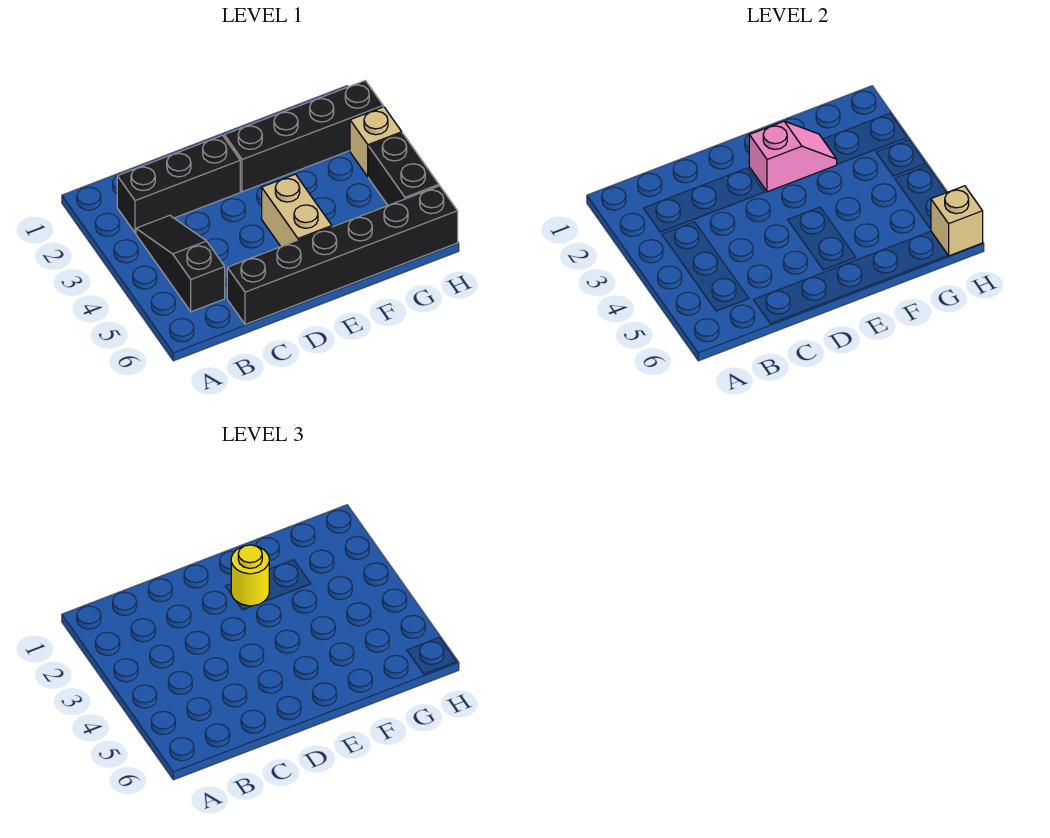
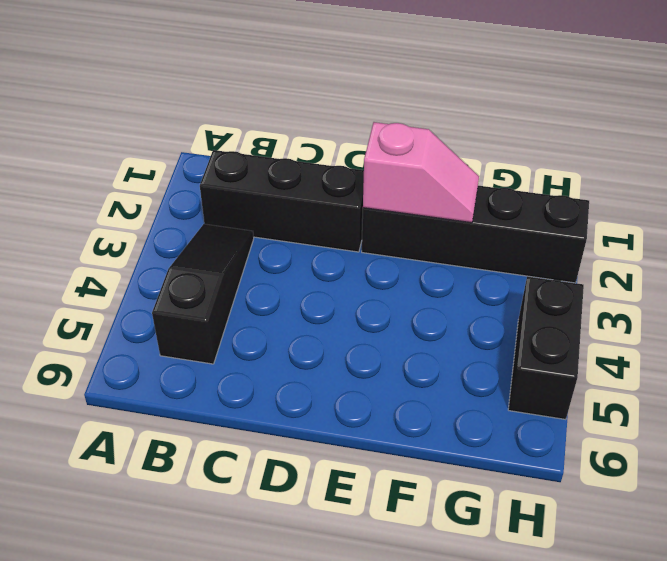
none -> black 1x6 brick [227,186,458,324]
none -> tan 1x2 brick [262,174,332,246]

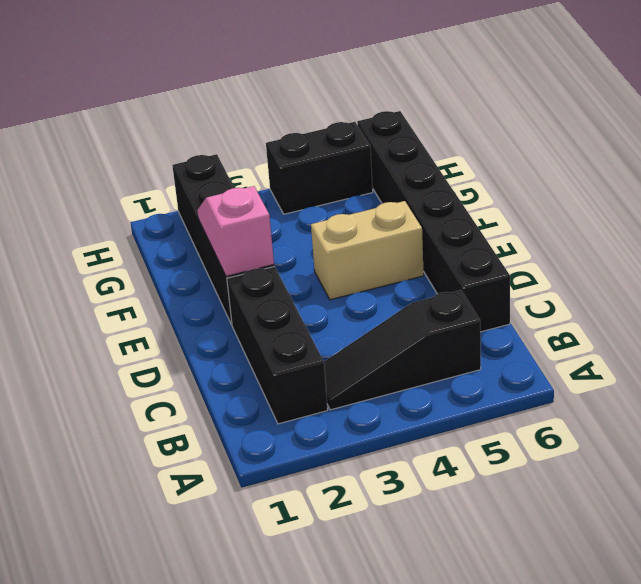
none -> tan 1x1 brick [350,107,402,177]
none -> tan 1x1 brick [931,186,983,256]

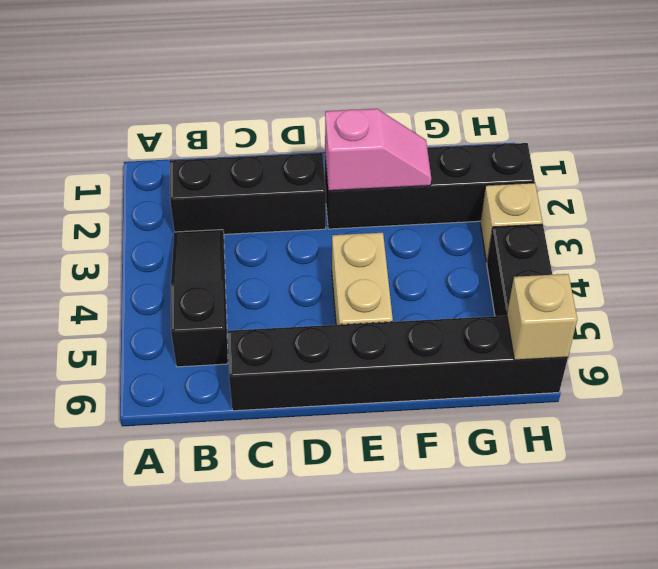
none -> yellow 1x1 round brick [231,545,269,606]

